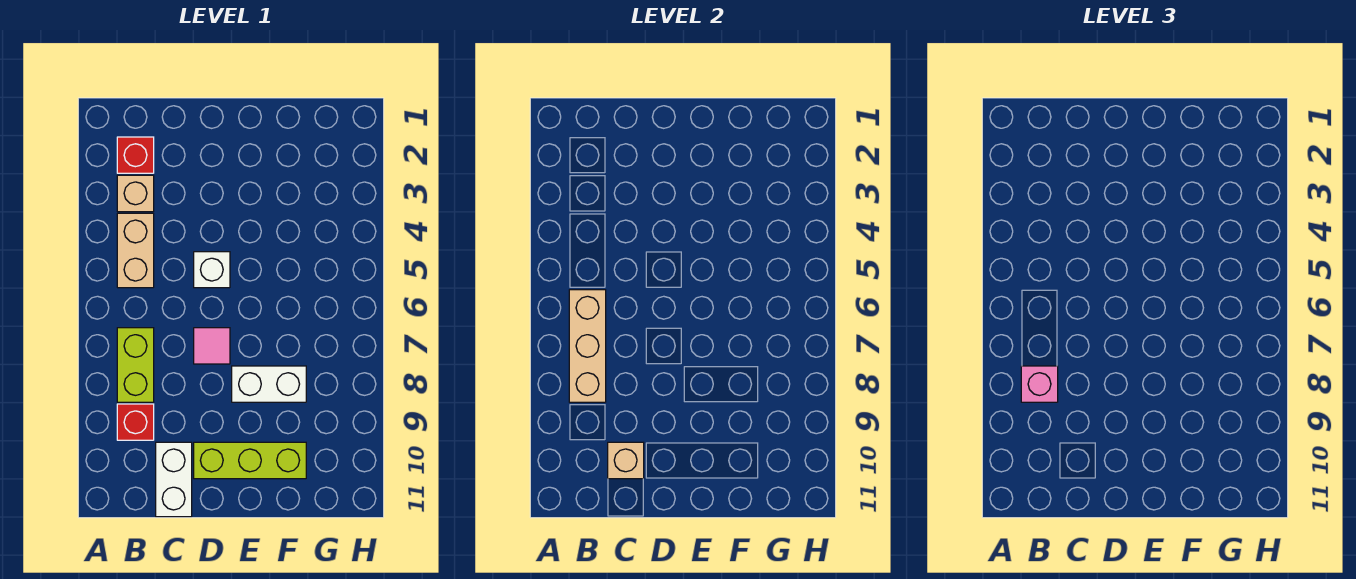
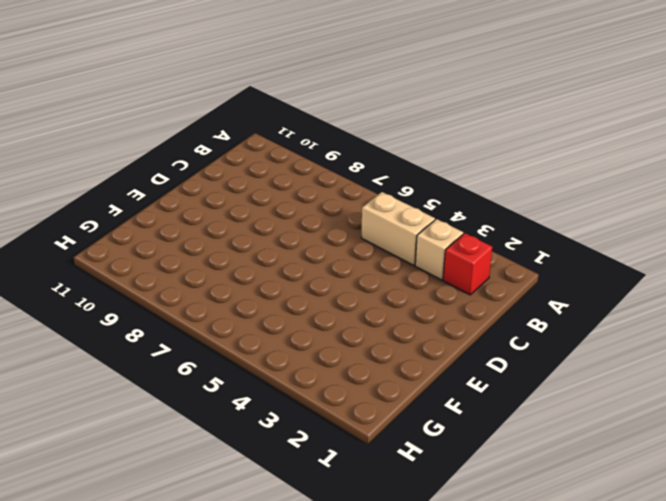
none -> lime 1x2 brick [117,328,154,402]
none -> red 1x1 brick [117,404,154,440]
none -> white 1x2 brick [156,442,192,517]

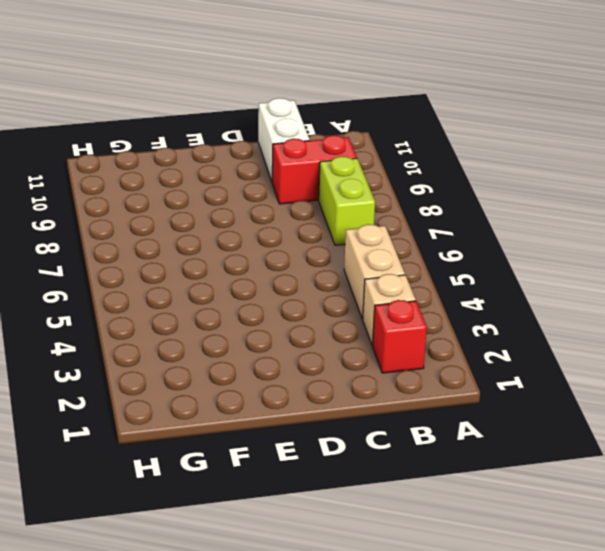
red 1x2 brick [272,135,357,204] -> red 1x1 brick [117,404,154,440]
none -> white 1x1 brick [194,252,230,288]
none -> pink 1x1 tile [194,328,230,364]
none -> lime 1x3 brick [194,442,306,479]

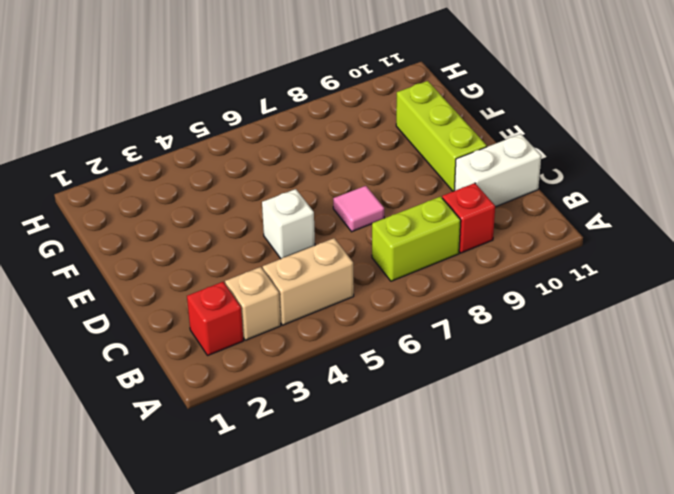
none -> white 1x2 brick [232,366,306,402]
none -> tan 1x3 brick [569,290,606,402]
none -> tan 1x1 brick [608,442,644,479]

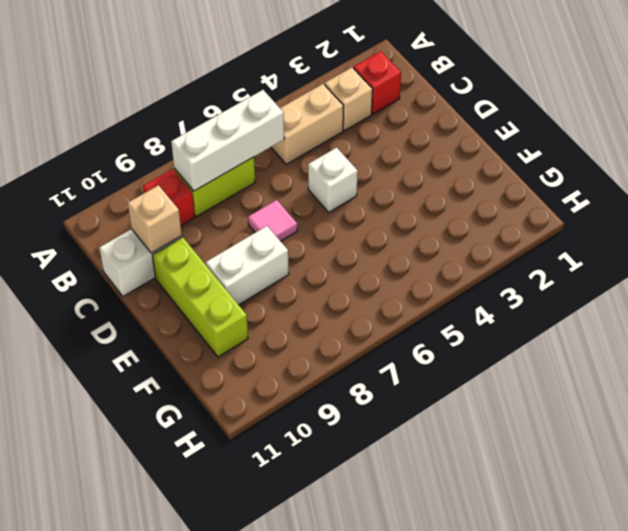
white 1x3 brick [171,90,284,191] -> tan 1x3 brick [569,290,606,402]
white 1x2 brick [206,226,289,305] -> white 1x2 brick turned to [232,366,306,402]
none -> pink 1x1 brick [1021,366,1058,402]

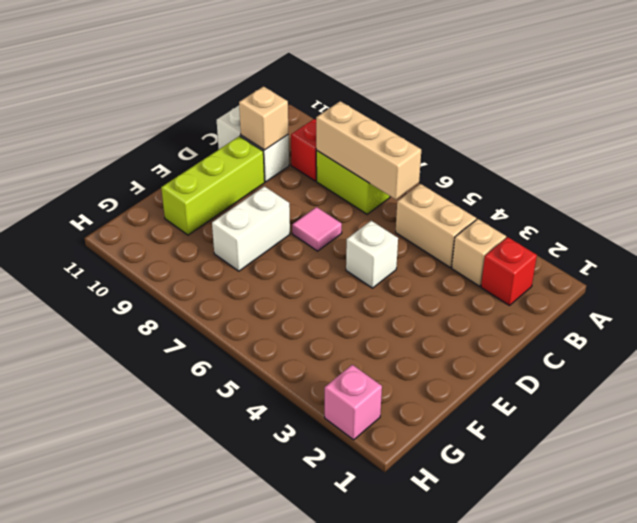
pink 1x1 brick [325,365,382,440] -> pink 1x1 brick moved to [1021,366,1058,402]

